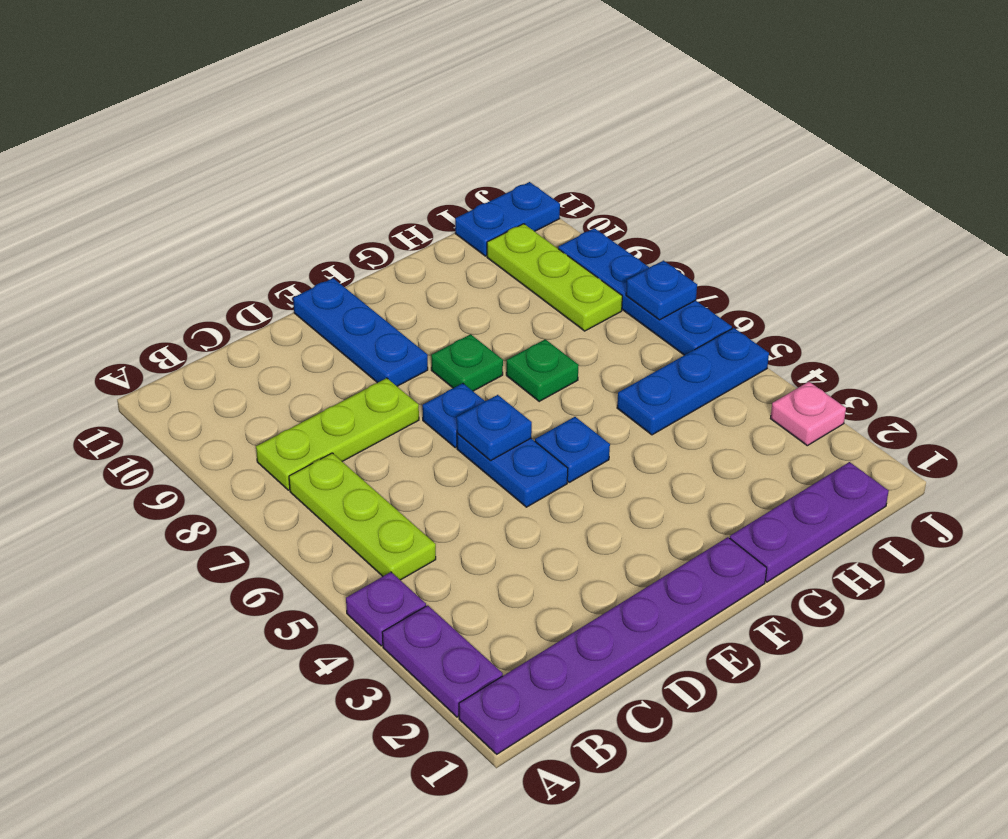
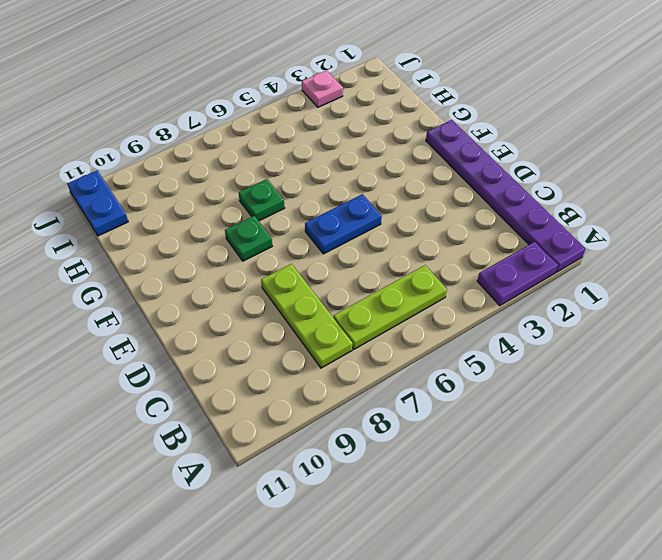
none -> purple 1x1 plate [346,572,426,646]
none -> blue 1x1 plate [422,383,485,448]
none -> blue 1x3 plate [293,278,428,386]

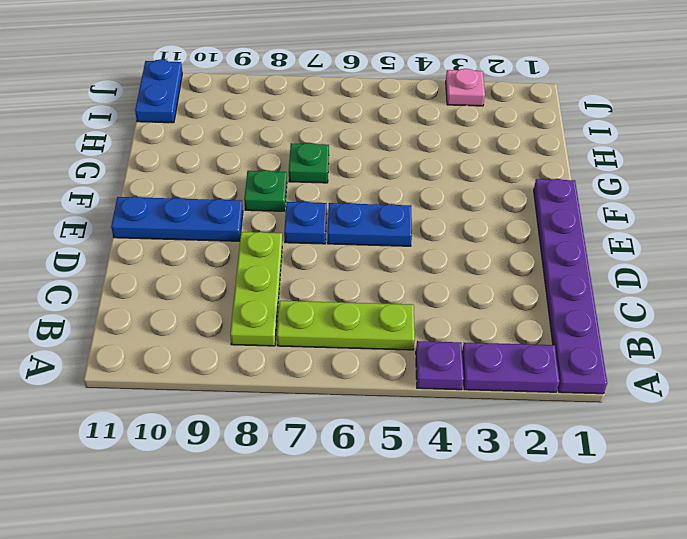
none -> blue 1x1 plate [535,417,610,482]
none -> purple 1x3 plate [730,462,889,582]
none -> blue 1x3 plate [617,328,769,435]

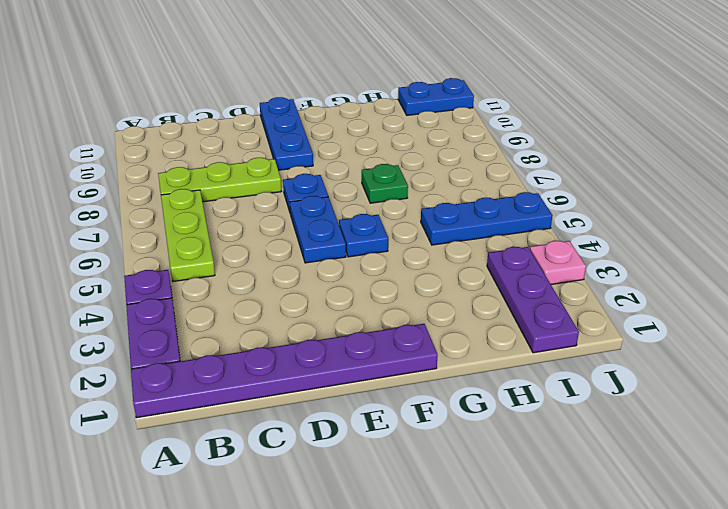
purple 1x3 plate [487,247,579,353] -> purple 1x3 plate turned to [730,462,889,582]
none -> green 1x1 plate [431,334,503,391]
none -> lime 1x3 plate [487,224,622,331]
none -> blue 1x4 plate [558,228,732,355]

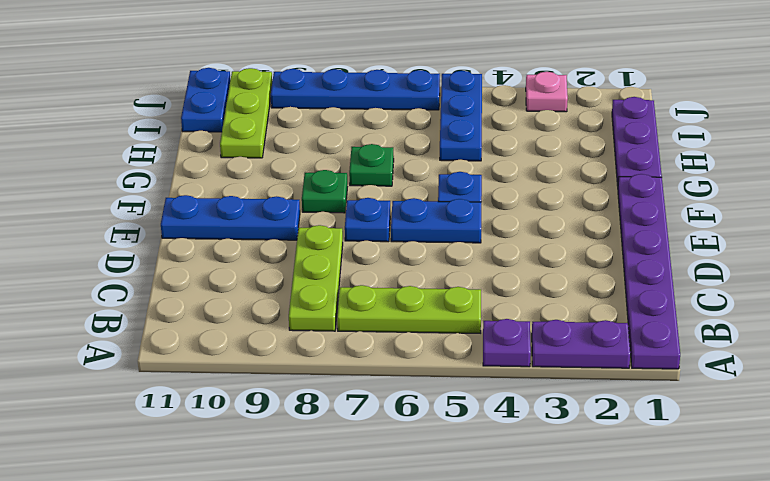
lime 1x3 plate [220,68,272,158] -> lime 1x3 plate turned to [487,224,622,331]
none -> blue 1x1 plate [457,395,532,461]
none -> blue 1x1 plate [626,261,697,320]

